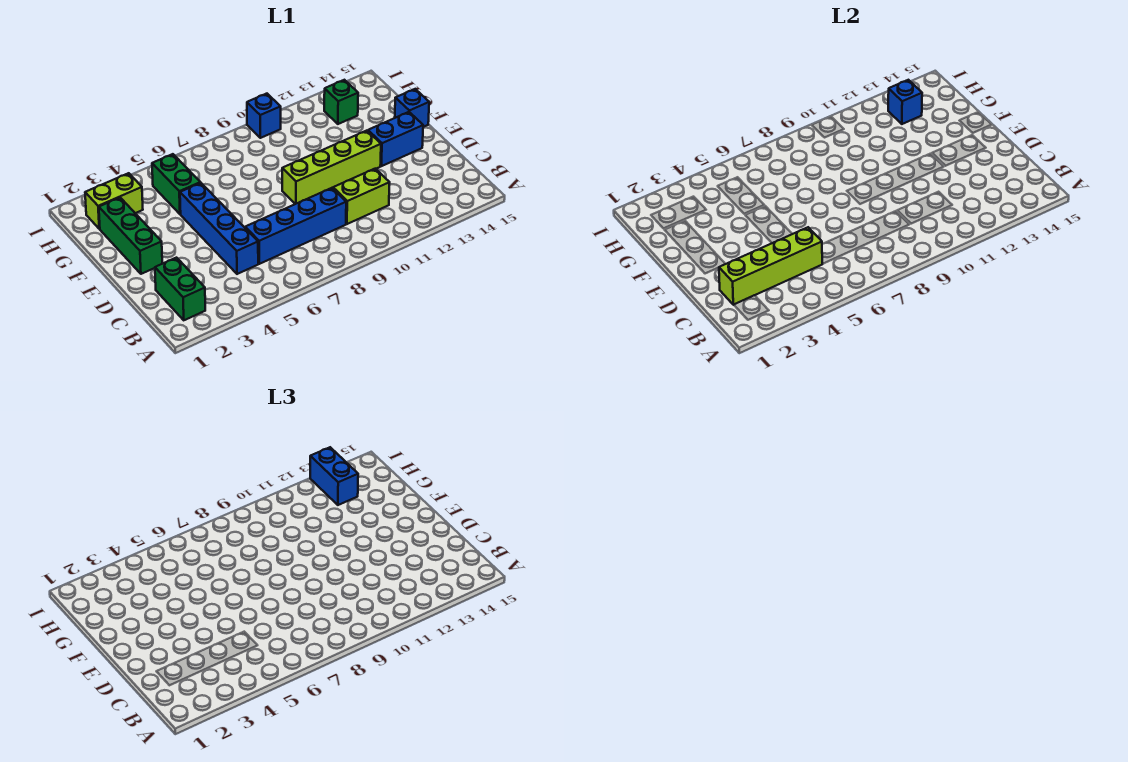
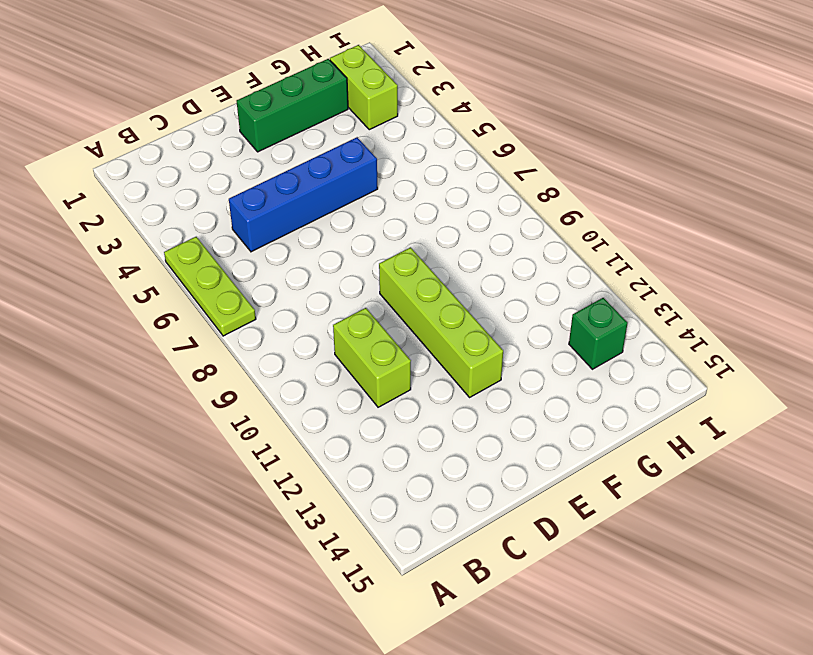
lime 1x3 plate [164,237,256,336] -> none
none -> green 1x2 brick [155,258,205,320]
none -> blue 1x4 brick [245,188,346,264]
none -> blue 1x2 brick [368,112,423,166]

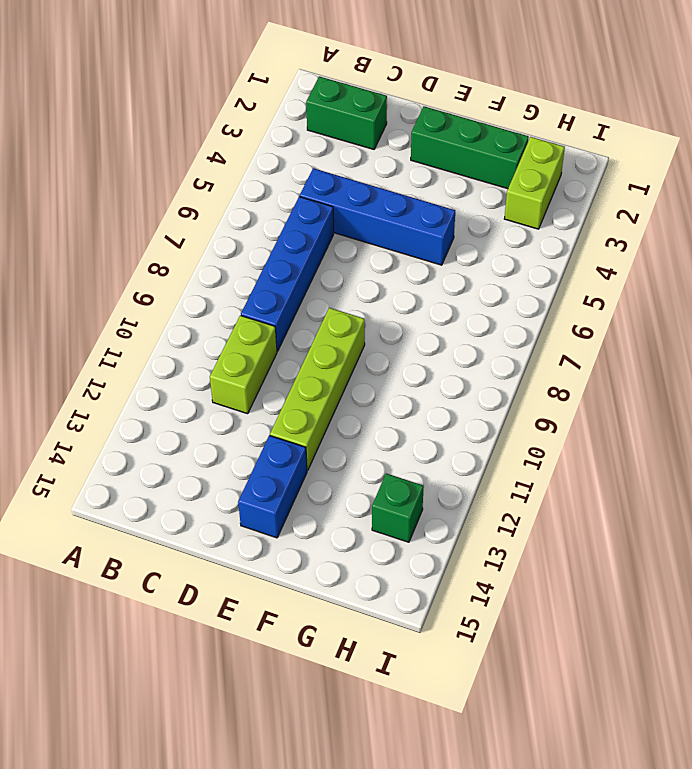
none -> blue 1x1 brick [395,89,429,127]
none -> green 1x2 brick [152,154,200,214]
none -> blue 1x1 brick [247,94,281,138]

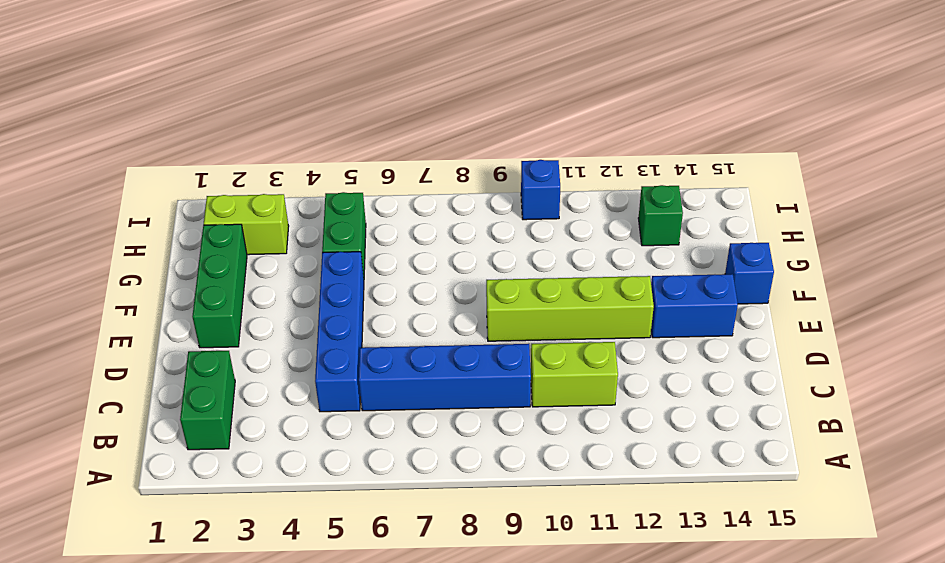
none -> lime 1x4 brick [719,227,822,305]
none -> blue 1x1 brick [888,80,922,124]
none -> blue 1x2 brick [310,447,358,505]

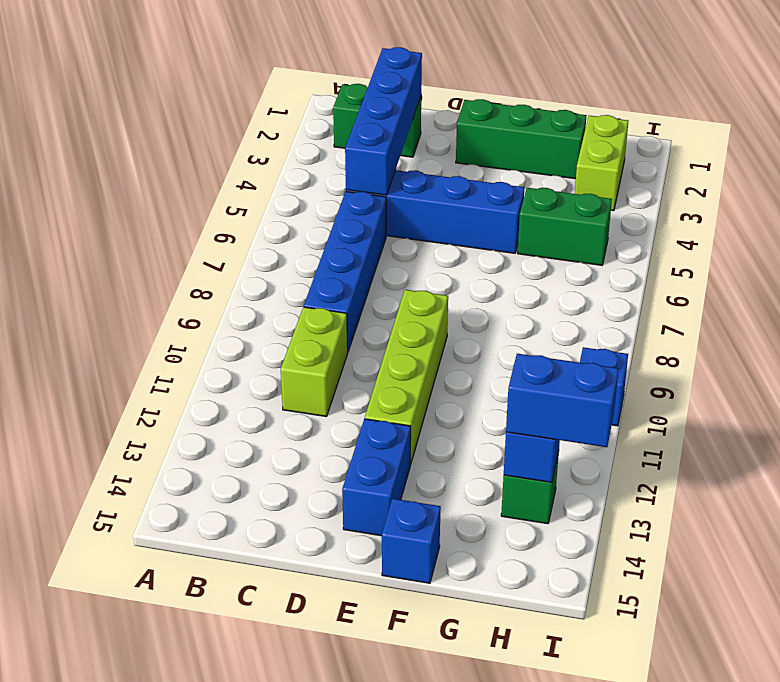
blue 1x4 brick [345,47,422,195] -> lime 1x4 brick [719,227,822,305]

